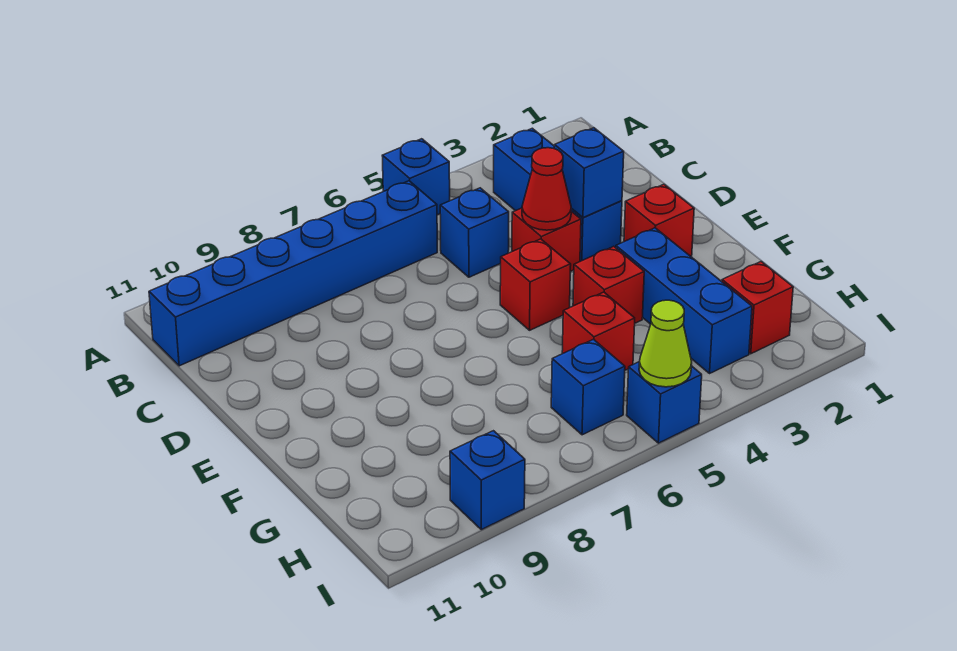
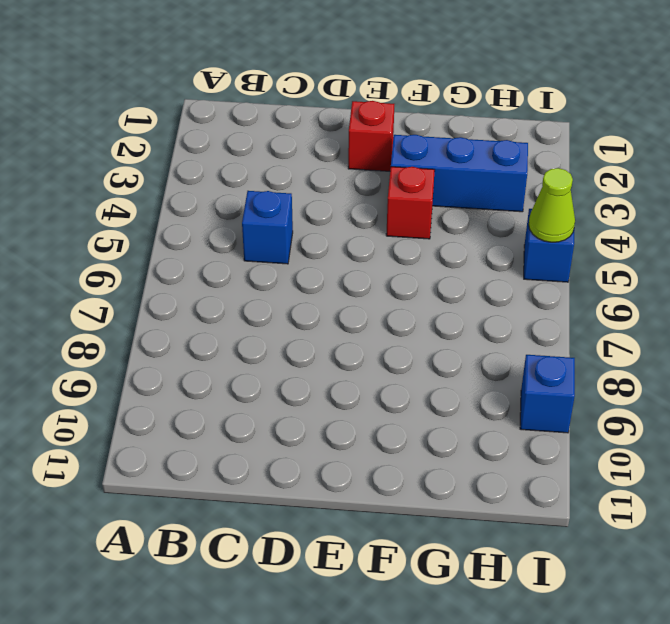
none -> blue 1x1 brick [382,139,450,215]
none -> blue 1x3 brick [494,128,622,261]
none -> blue 1x6 brick [149,181,437,366]

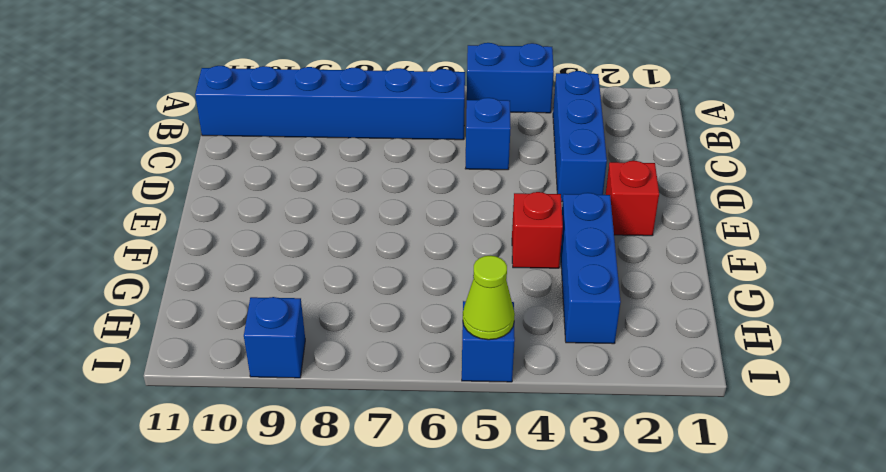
blue 1x2 brick [467,43,554,113] -> blue 1x1 brick [382,139,450,215]
none -> red 1x1 brick [512,208,581,271]
none -> red 1x1 brick [500,239,571,330]
none -> red 1x1 brick [562,292,635,370]

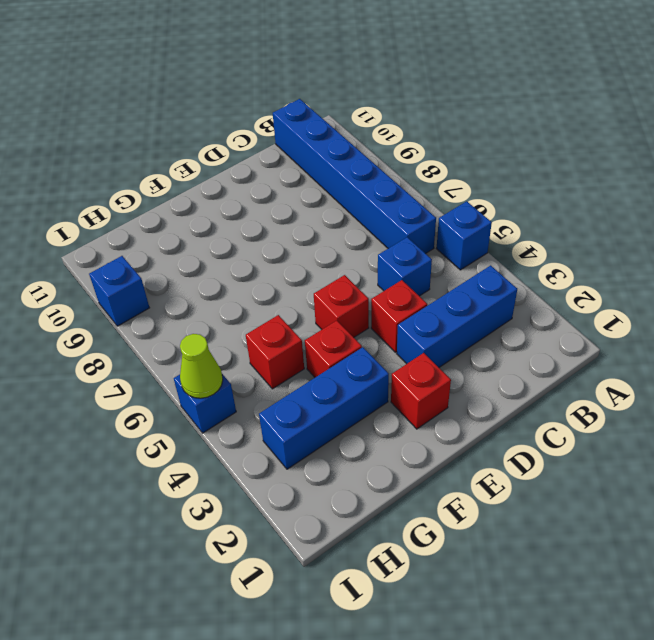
none -> red 1x1 brick [722,262,793,354]
none -> blue 1x1 brick [551,340,625,435]
none -> blue 1x1 brick [554,128,624,218]

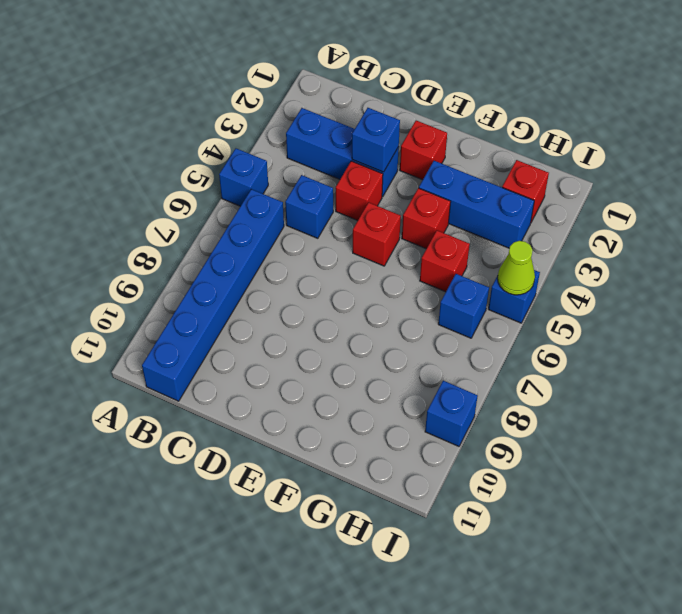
none -> red 1x1 cone [522,148,571,230]

